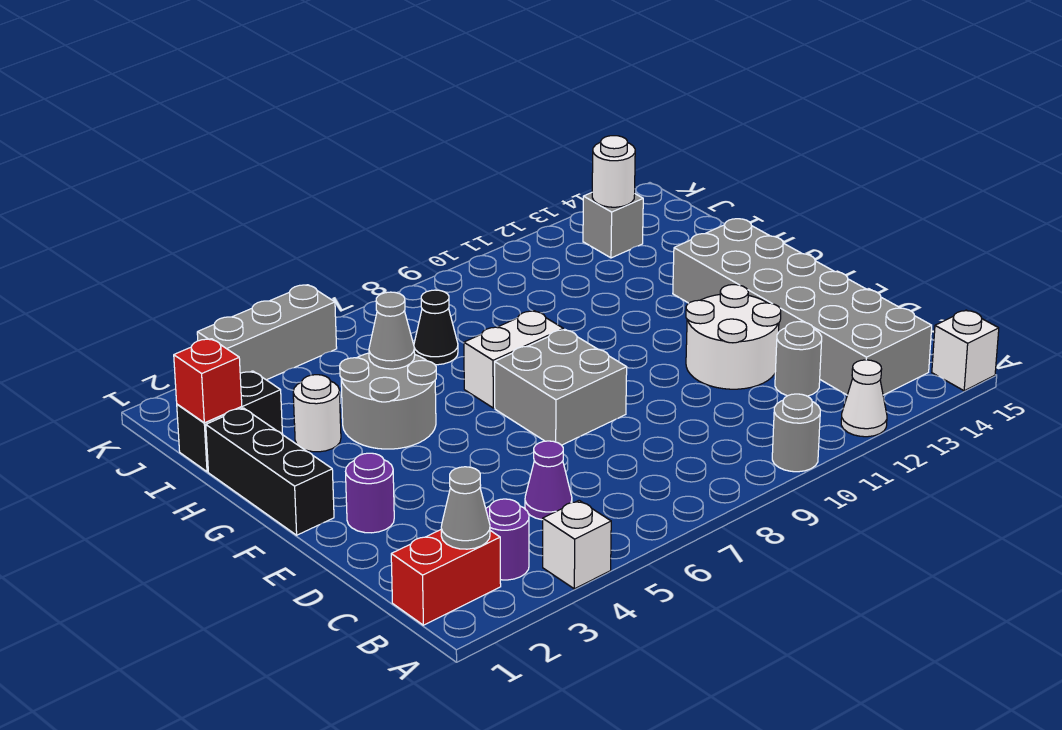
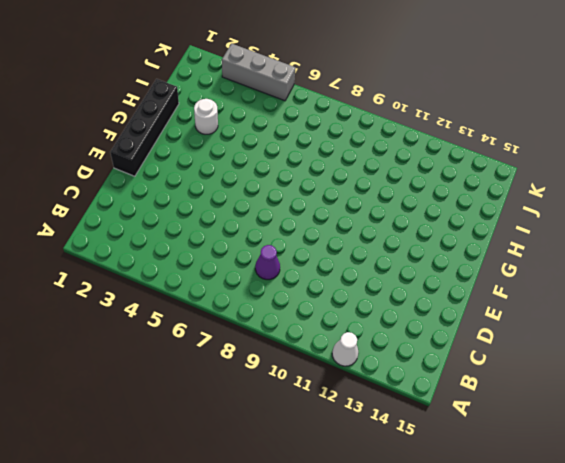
purple 1x1 cone [255,245,280,280] -> purple 1x1 cone moved to [525,441,572,520]
black 1x4 brick [110,79,179,176] -> black 1x3 brick [206,408,334,535]
none -> white 1x1 brick [543,500,611,589]
none -> grey 1x1 round brick [772,394,820,472]
none -> white 1x1 brick [932,310,999,391]

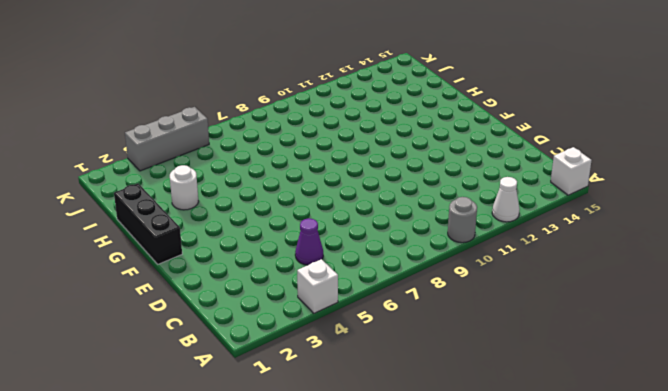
none -> red 1x2 brick [391,530,501,625]
none -> purple 1x1 round brick [486,499,529,580]
none -> grey 2x6 brick [673,219,932,395]

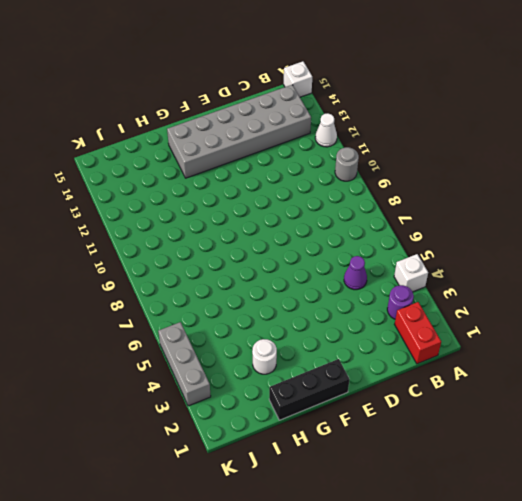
none -> grey 1x1 round brick [775,322,822,396]
none -> white 2x2 round brick [686,285,781,389]
none -> purple 1x1 round brick [346,453,394,533]

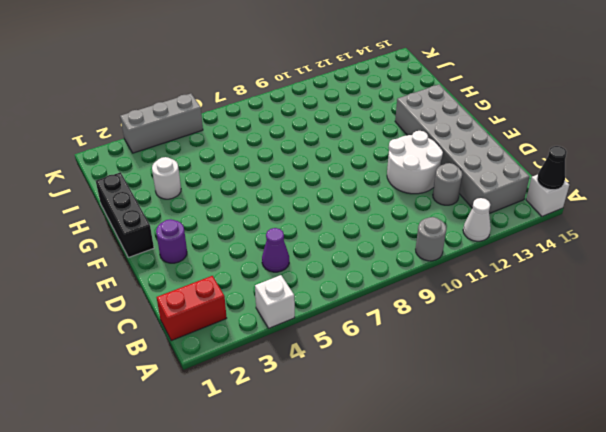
black 1x1 cone [537,146,567,190] -> black 1x1 cone moved to [414,290,458,365]
none -> purple 1x1 round brick [486,499,529,580]
none -> grey 2x2 brick [495,329,627,445]
none -> grey 2x2 round brick [340,353,436,449]

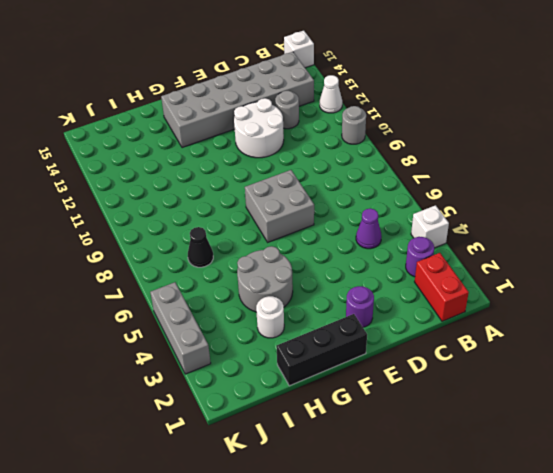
none -> white 1x2 brick [464,311,563,408]
none -> black 1x2 brick [177,371,283,472]
none -> grey 1x1 brick [583,193,643,258]

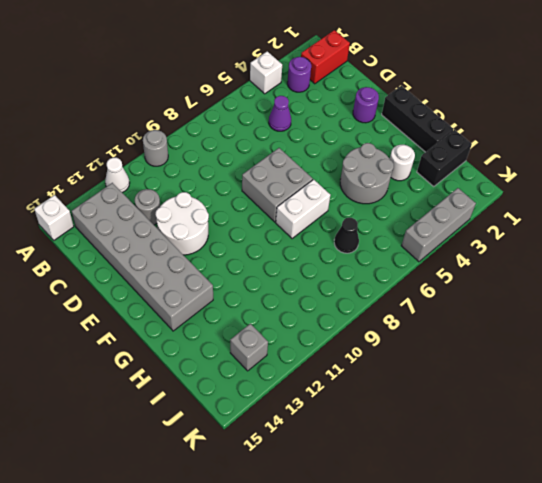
none -> grey 1x1 cone [441,467,490,549]
none -> grey 1x1 cone [369,292,415,369]
none -> red 1x1 brick [174,339,242,423]

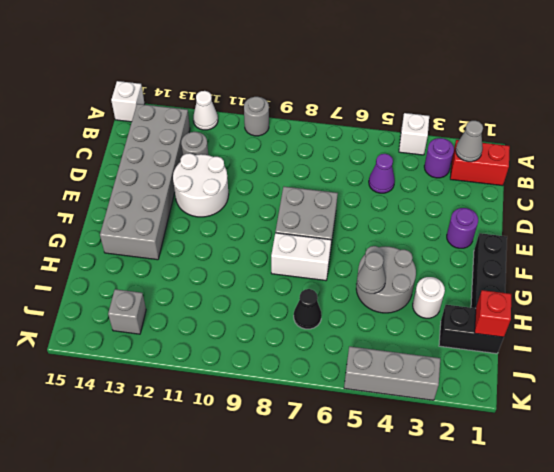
none -> white 1x1 round brick [592,136,635,207]

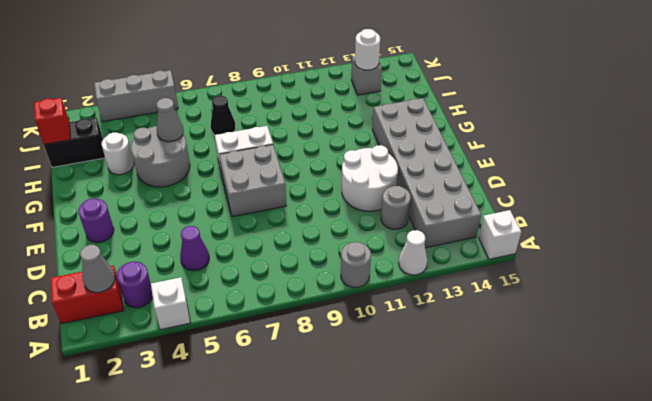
none -> black 1x3 brick [206,408,334,535]

